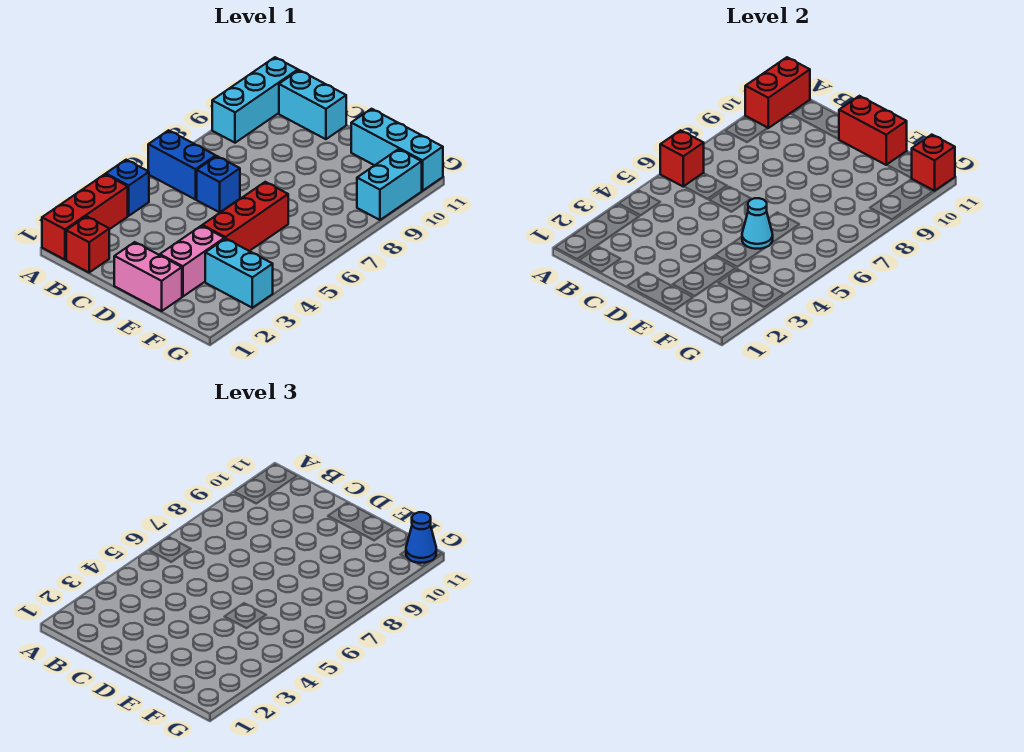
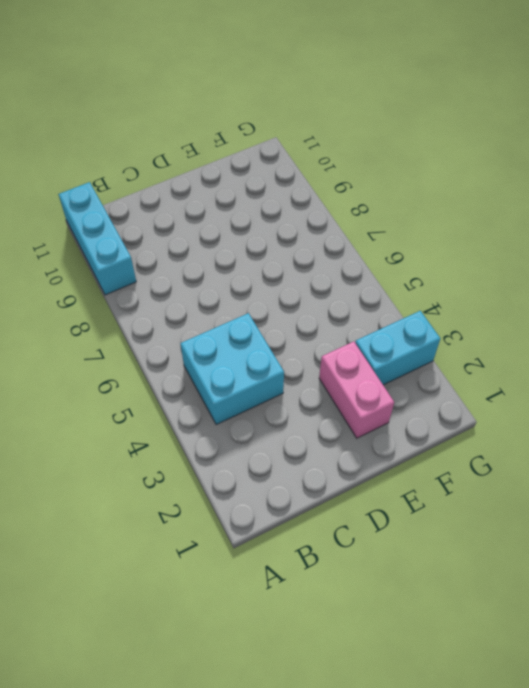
cyan 2x2 brick [180,313,284,425] -> none
none -> red 1x3 brick [42,174,128,260]
none -> blue 1x1 brick [106,160,149,216]
none -> blue 1x2 brick [148,130,216,200]

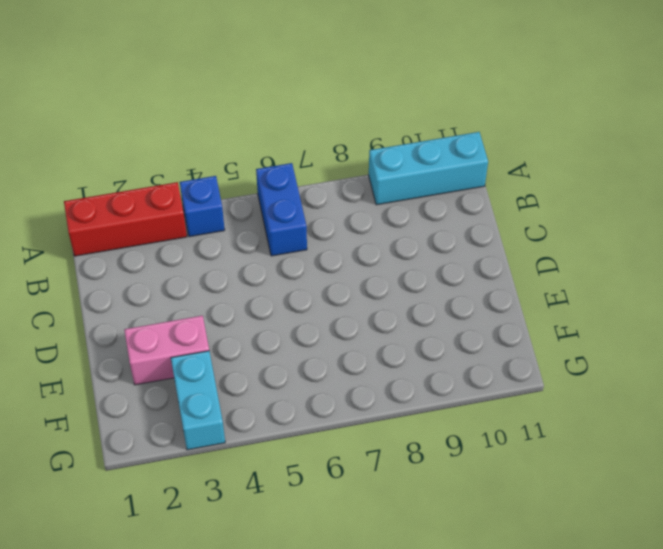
none -> red 1x1 brick [66,216,109,272]
none -> cyan 1x2 brick [279,70,346,139]
none -> blue 1x1 brick [197,156,240,212]

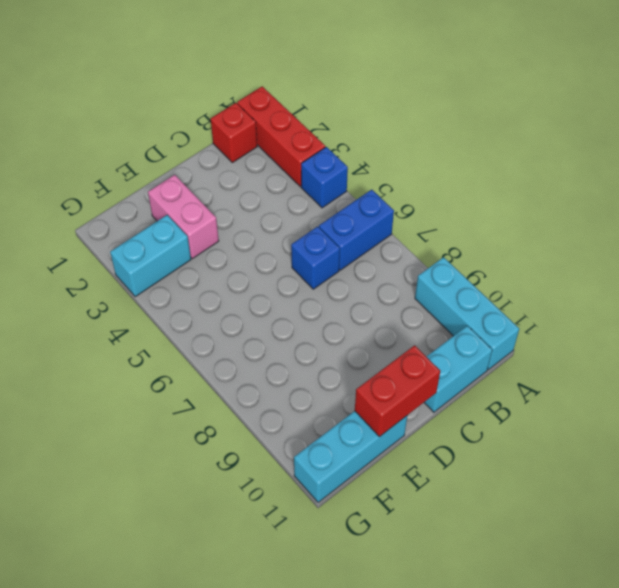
none -> pink 1x2 brick [114,242,182,311]
none -> red 1x3 brick [202,182,288,251]
none -> cyan 1x2 brick [357,149,422,220]

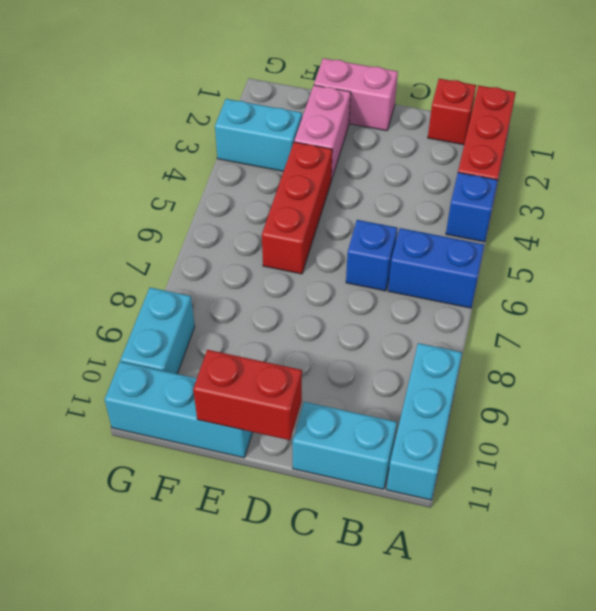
none -> red 1x1 brick [660,130,704,187]
none -> red 1x2 brick [745,57,810,128]
none -> cyan 1x1 cone [742,198,773,249]

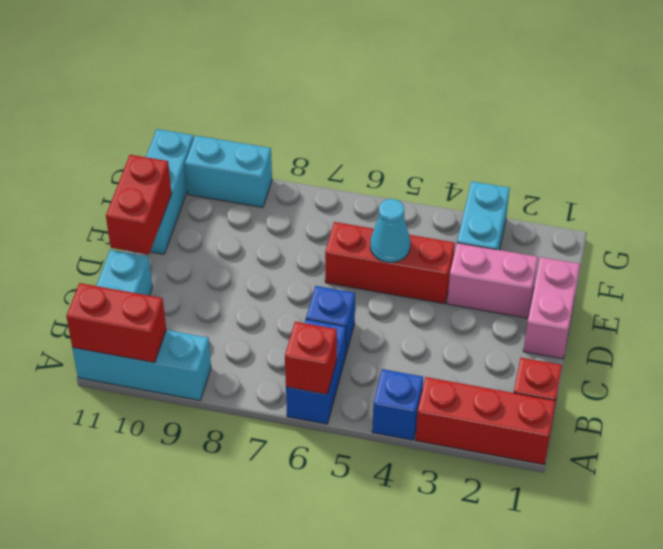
none -> red 1x1 brick [912,135,955,191]
none -> blue 1x1 cone [406,512,436,563]

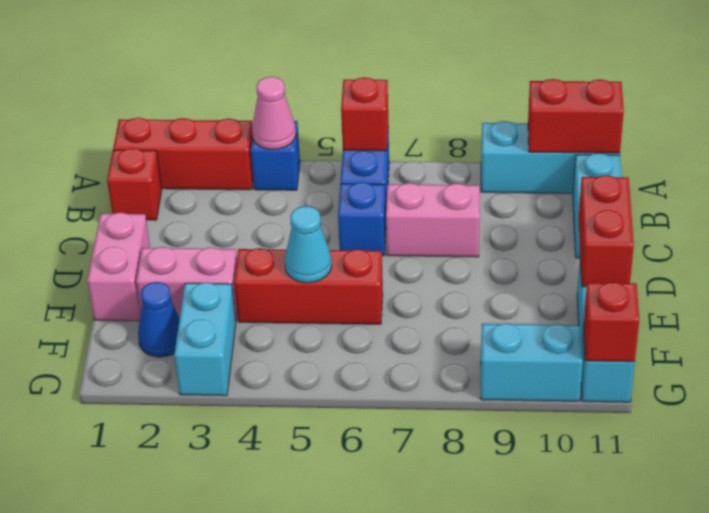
pink 1x1 cone [252,77,296,150] -> none
pink 1x2 brick [386,183,480,257] -> none
blue 1x1 cone [138,282,180,357] -> blue 1x1 cone moved to [406,512,436,563]

